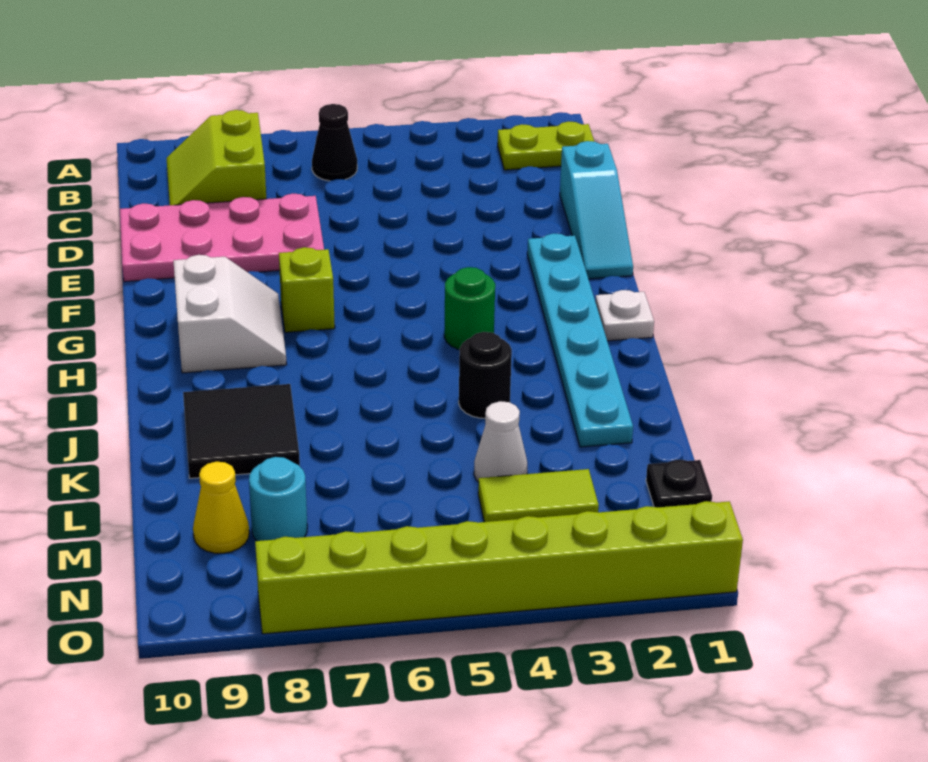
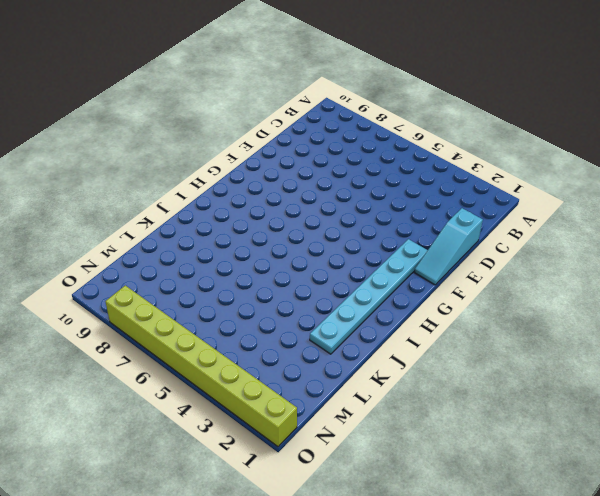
none -> lime 1x2 plate [498,121,594,170]
none -> black 1x1 cone [312,104,357,181]
none -> lime 2x2 slope [166,110,266,205]

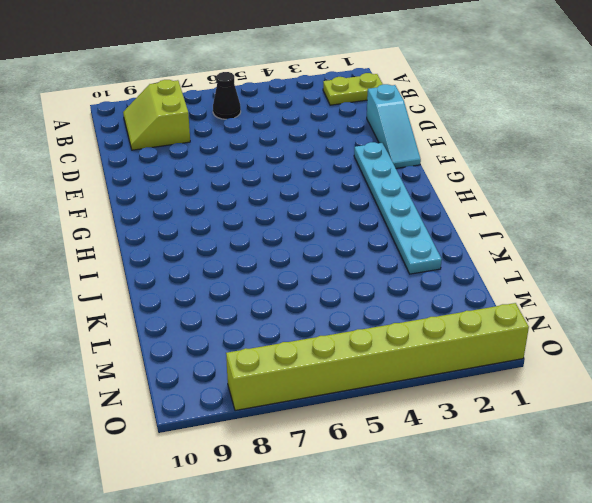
none -> pink 2x4 plate [120,194,324,282]
none -> lime 1x1 brick [279,247,335,332]
none -> white 2x2 slope [173,255,287,373]

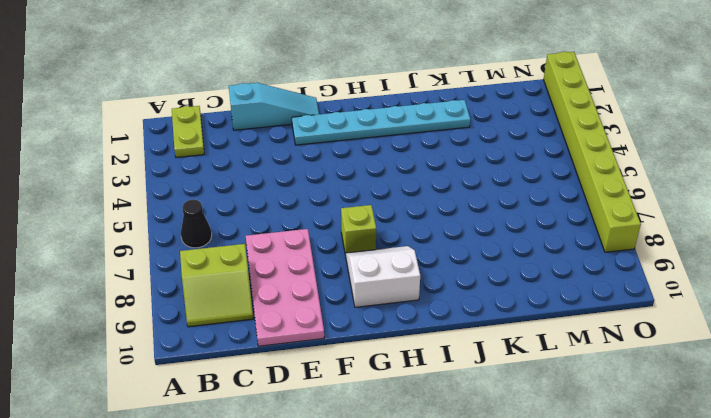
none -> white 1x1 plate [595,290,654,341]
none -> green 1x1 round brick [444,267,495,350]
none -> black 1x1 round brick [459,332,512,418]

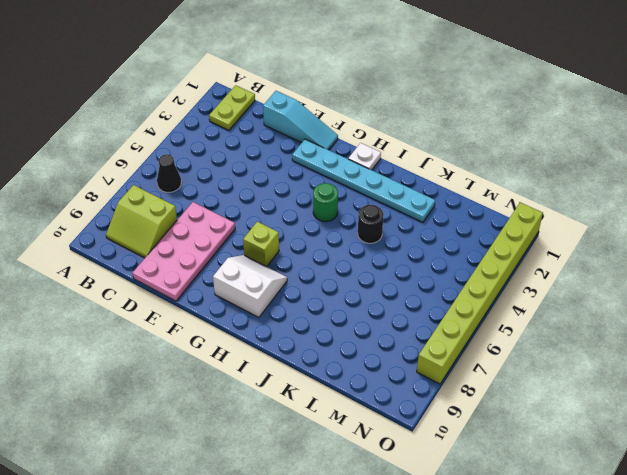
none -> black 2x2 tile [183,384,300,478]
none -> white 1x1 cone [474,401,527,482]
none -> black 1x1 plate [646,460,712,507]

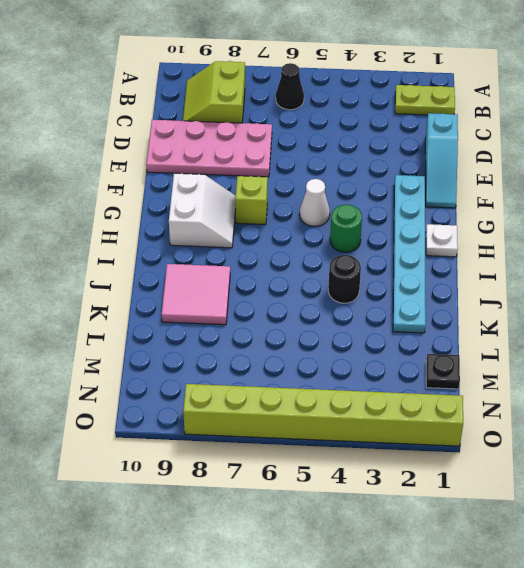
white 1x1 cone [300,179,330,226] -> white 1x1 cone moved to [474,401,527,482]
pink 2x2 tile [162,264,230,325] -> black 2x2 tile [183,384,300,478]
none -> lime 1x2 tile [478,469,599,522]
none -> cyan 1x1 round brick [249,457,307,541]
none -> yellow 1x1 cone [193,462,249,553]

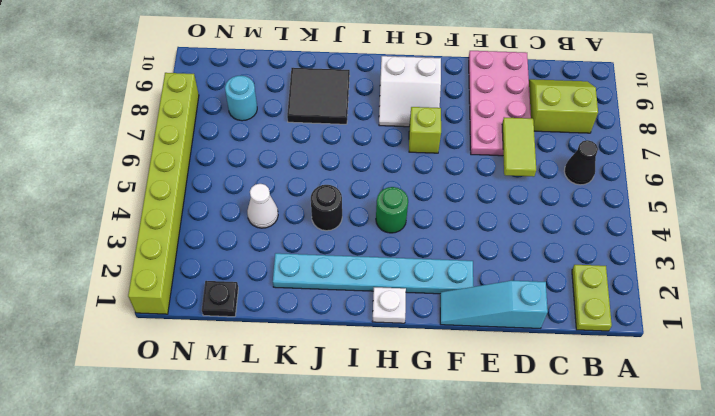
lime 1x2 tile [502,117,536,177] -> lime 1x2 tile moved to [478,469,599,522]
none -> yellow 1x1 cone [193,462,249,553]

